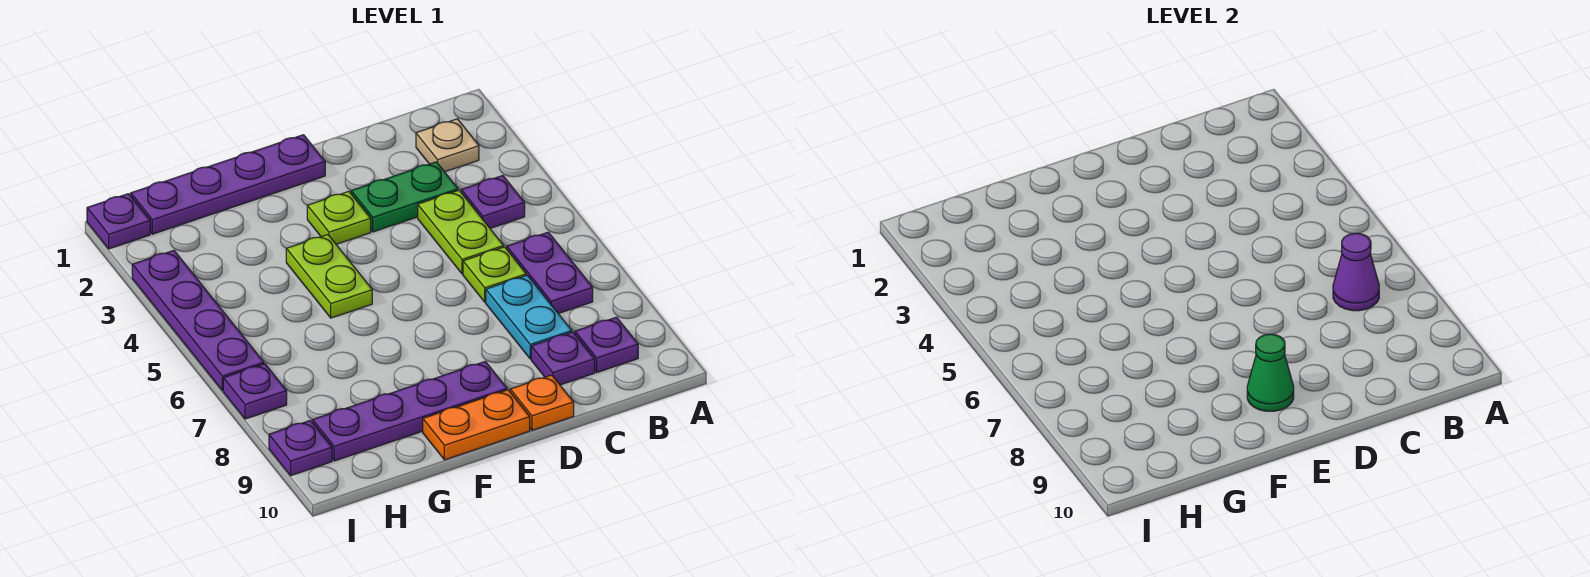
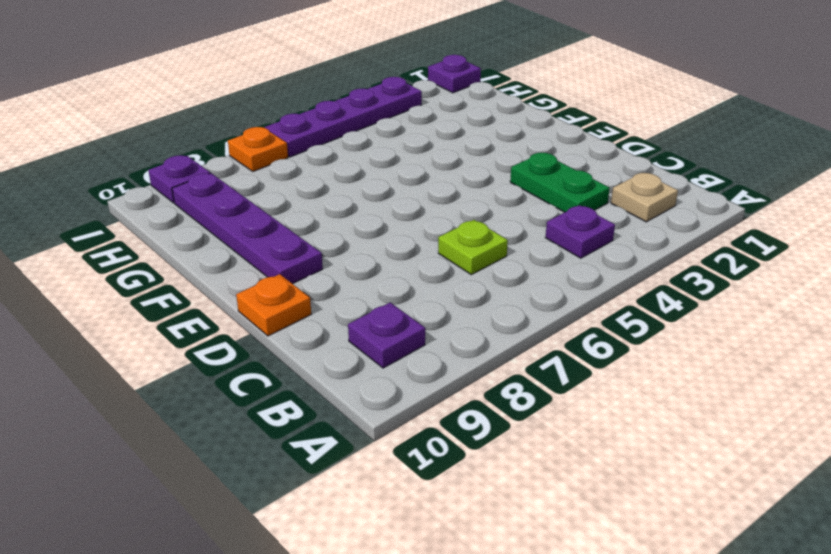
orange 1x1 plate [228,127,288,171] -> purple 1x1 plate [223,364,287,419]
none -> purple 1x2 plate [507,232,593,314]
none -> lime 1x2 plate [418,190,504,274]
none -> cyan 1x2 plate [486,275,572,359]

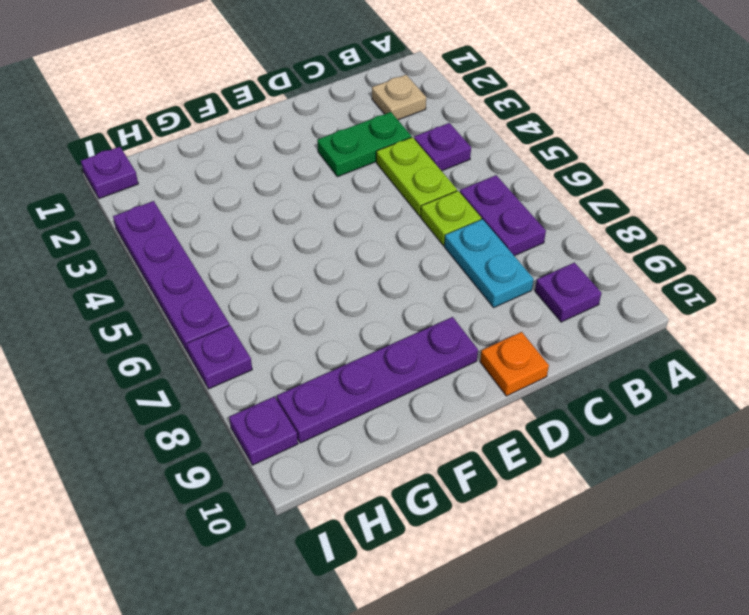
none -> purple 1x1 plate [531,332,595,385]
none -> purple 1x4 plate [131,135,325,234]
none -> lime 1x1 plate [307,191,371,244]

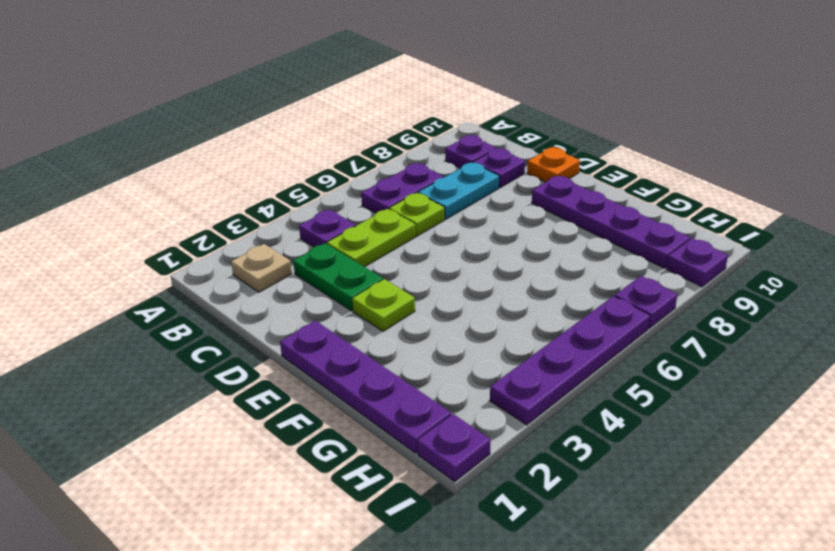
none -> orange 1x2 plate [423,390,530,460]
none -> lime 1x2 plate [286,235,372,318]
none -> purple 1x1 cone [1333,233,1379,311]

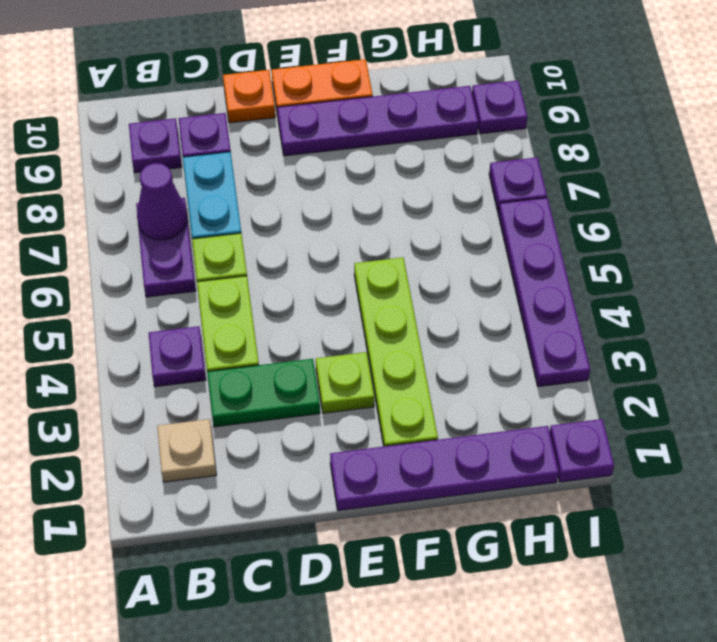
lime 1x4 plate [354,257,438,446] -> lime 1x2 plate [286,235,372,318]
none -> green 1x1 cone [1247,334,1294,411]

